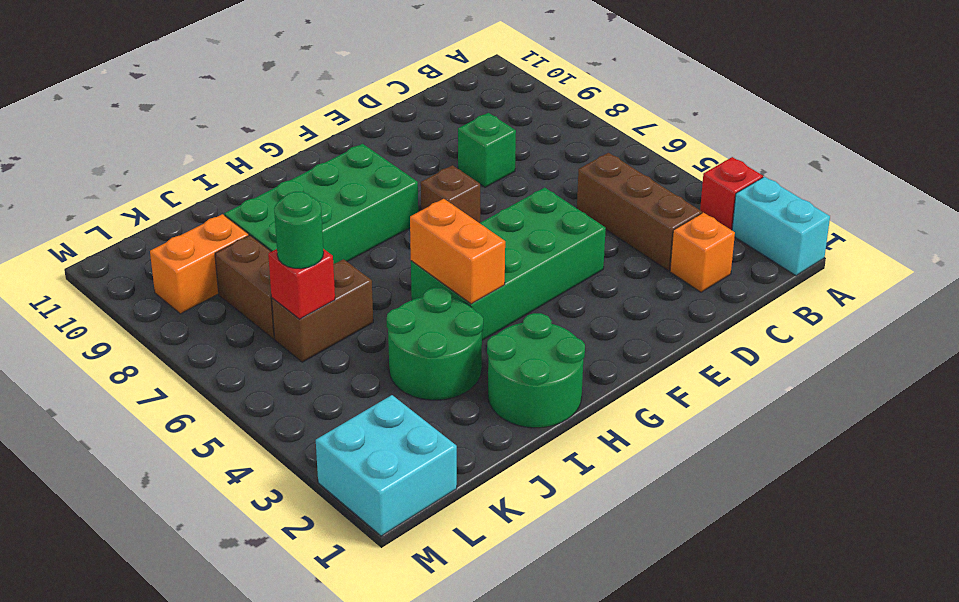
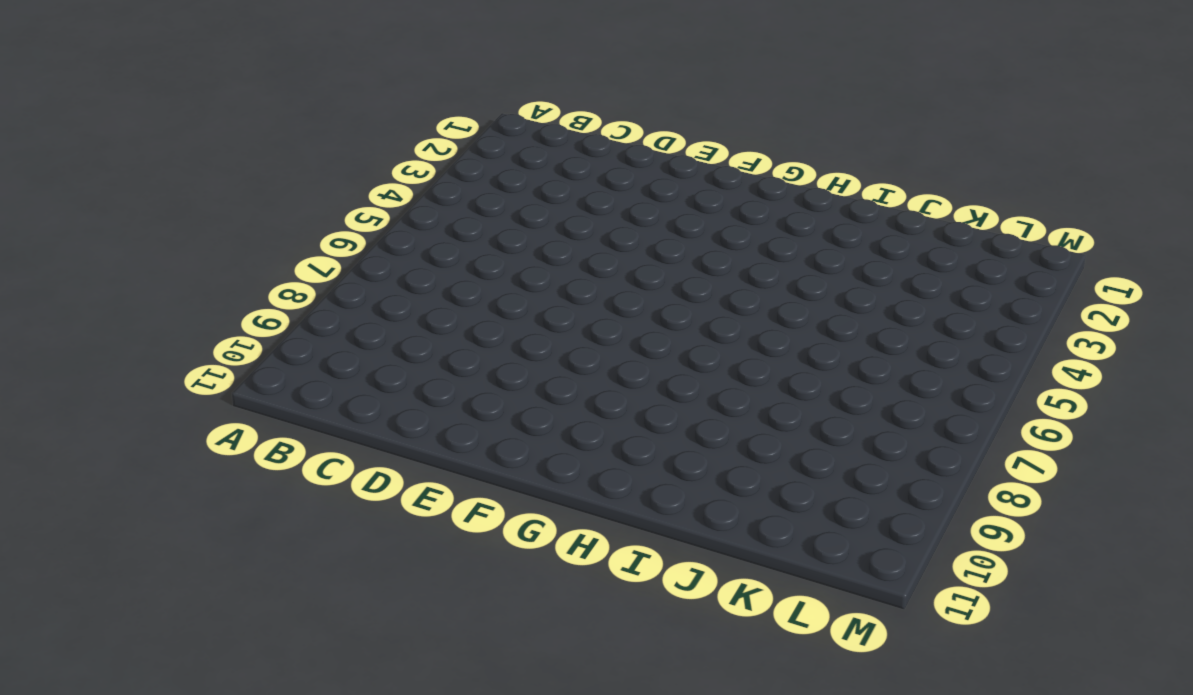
none -> cyan 1x2 brick [732,177,830,276]
none -> red 1x1 brick [700,157,763,230]
none -> orange 1x1 brick [670,213,735,292]

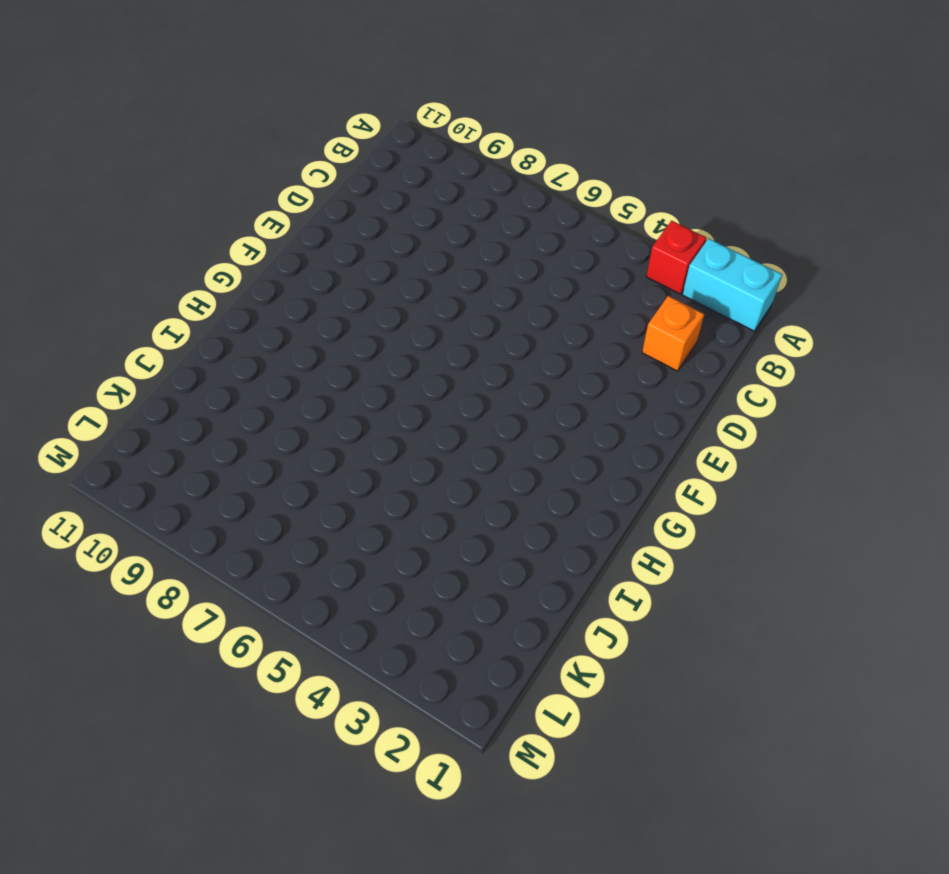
none -> brown 1x3 brick [577,153,702,271]
none -> green 1x1 brick [458,113,516,187]
none -> green 2x4 brick [411,187,606,340]

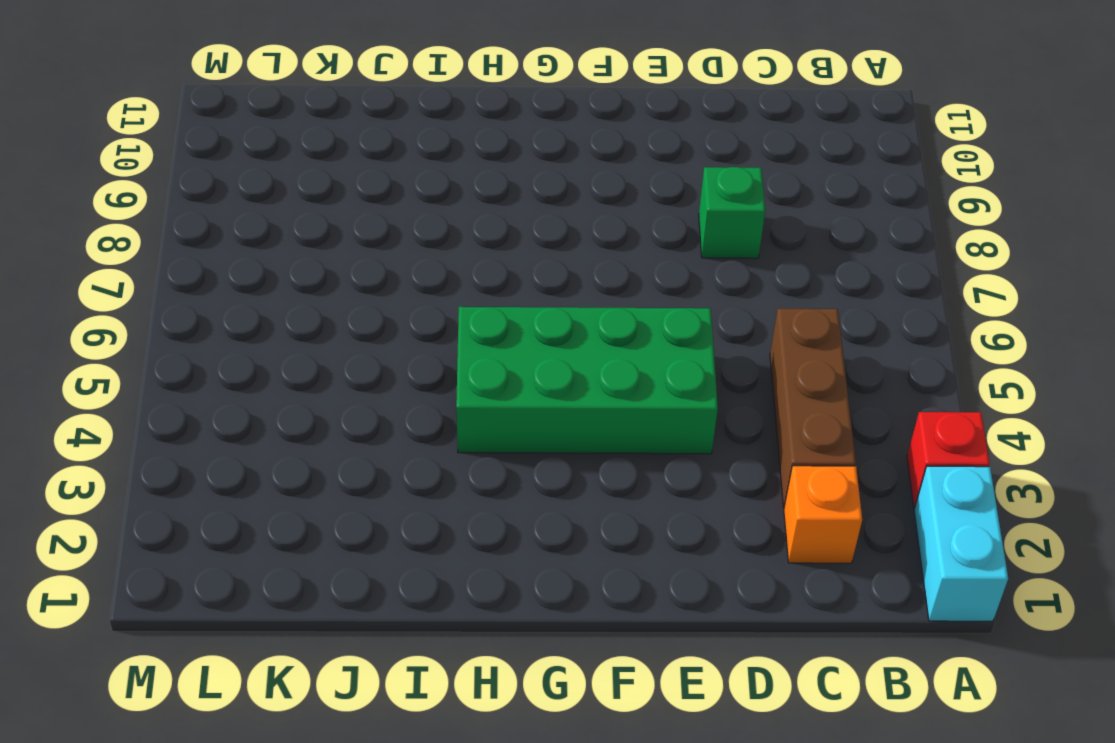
none -> brown 1x1 brick [421,165,480,223]
none -> green 2x4 brick [224,144,418,264]
none -> green 2x2 round brick [487,313,585,428]

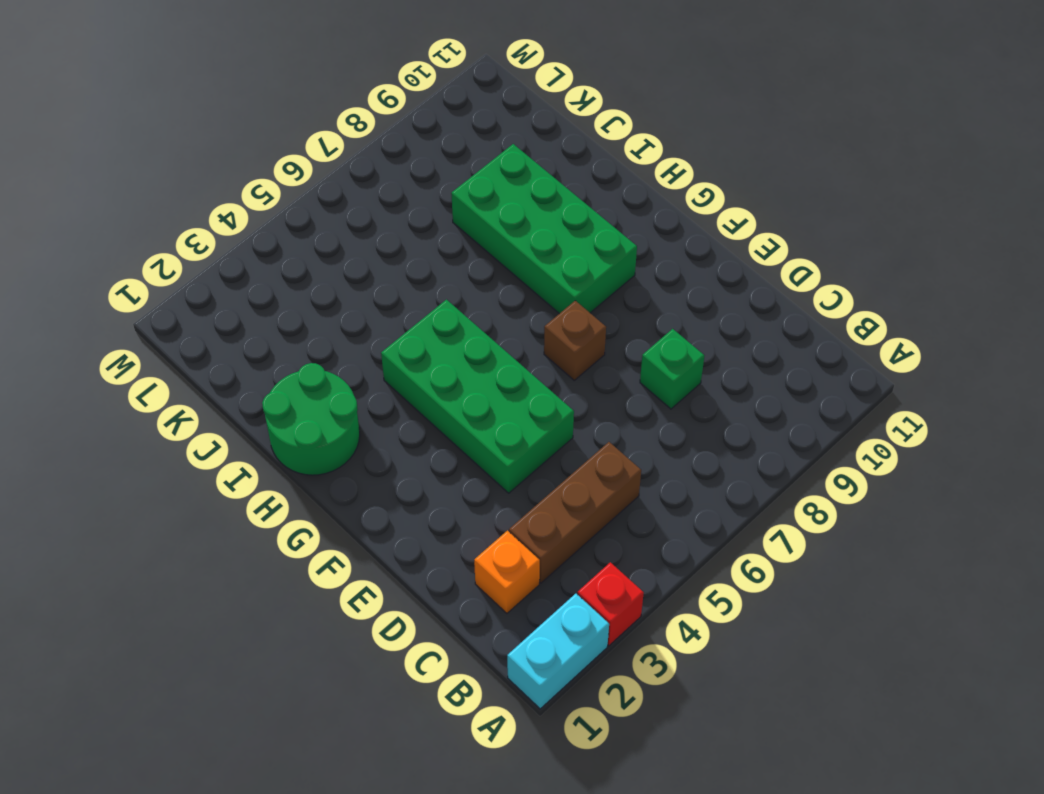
none -> green 2x2 round brick [387,288,483,400]
none -> brown 1x2 brick [272,259,373,362]
none -> brown 1x2 brick [215,235,275,339]

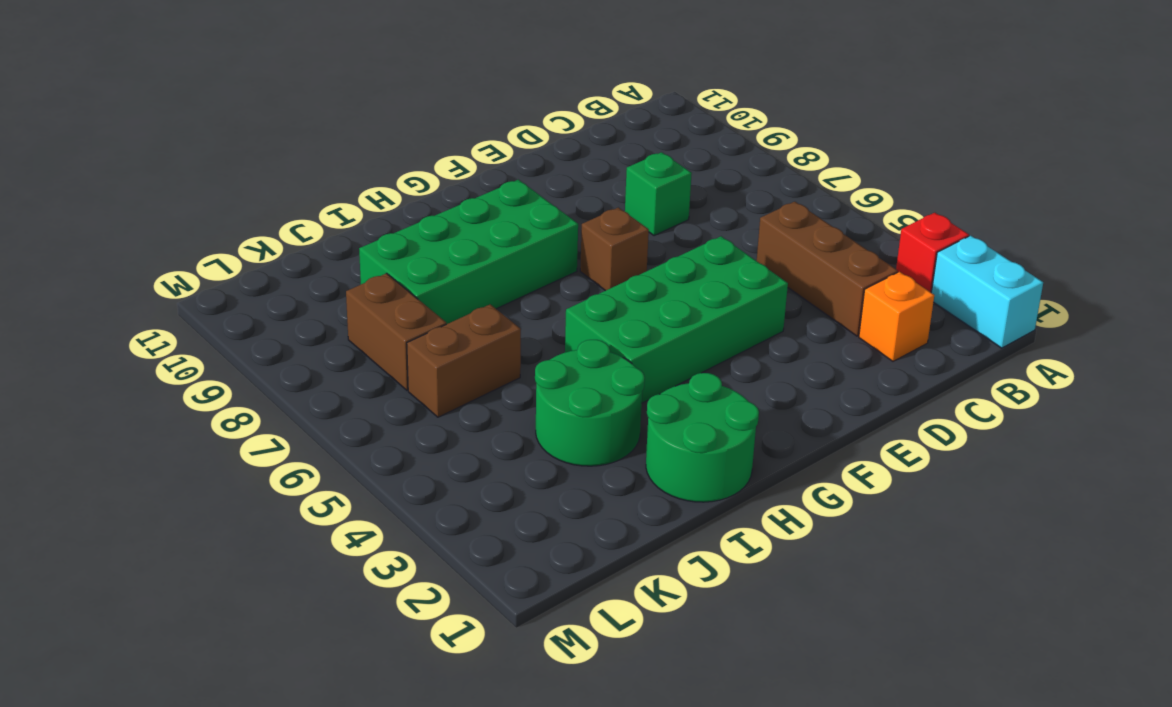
none -> orange 1x2 brick [150,214,249,314]
none -> cyan 2x2 brick [316,395,457,536]
none -> orange 1x2 brick [410,199,505,304]

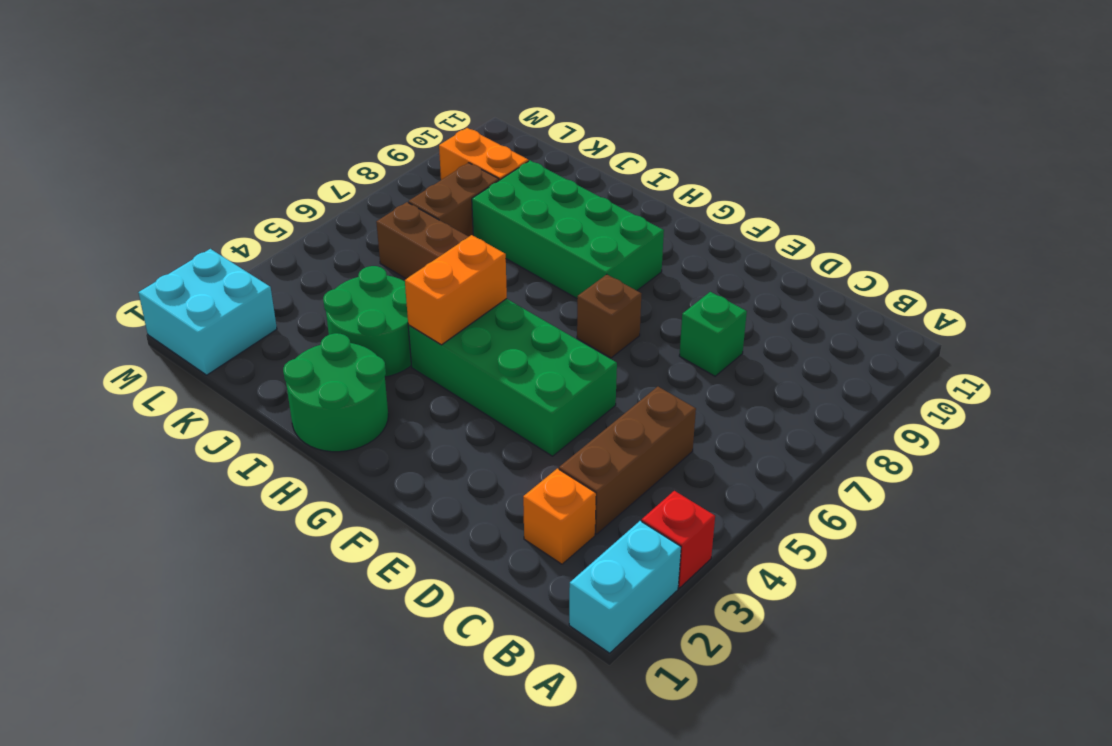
none -> red 1x1 brick [268,249,335,319]
none -> green 1x1 round brick [274,192,324,269]

